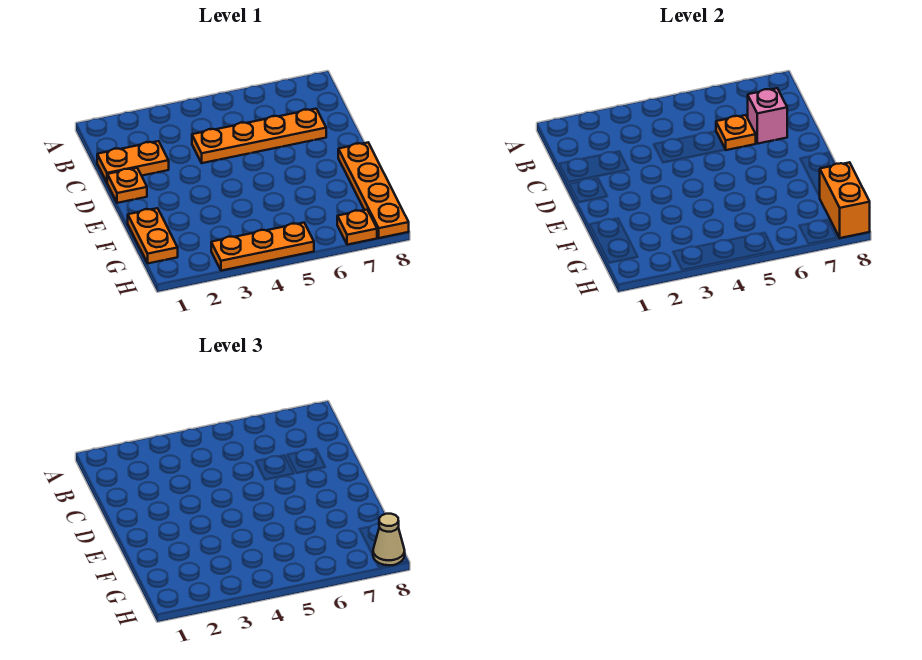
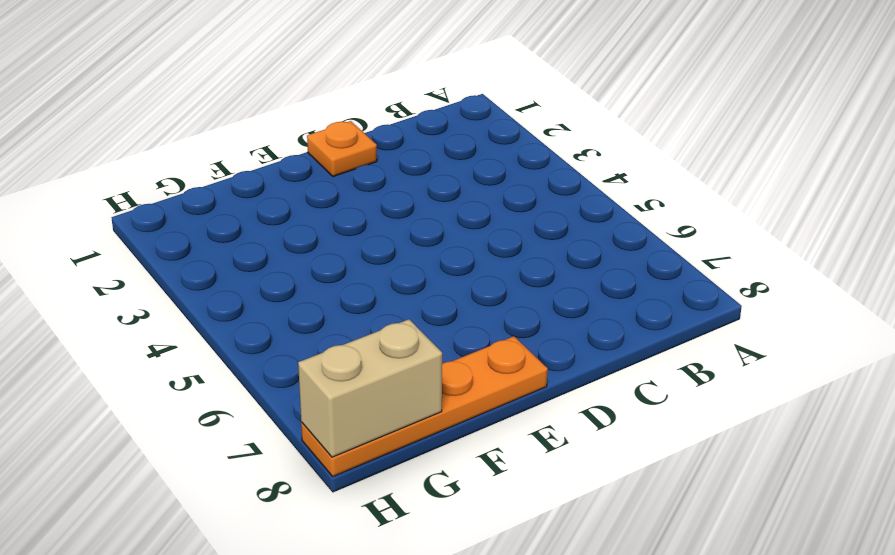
tan 1x2 brick [298,319,442,457] -> orange 1x2 brick [820,162,870,238]
none -> orange 1x2 plate [97,141,169,182]
none -> orange 1x4 plate [192,109,326,163]

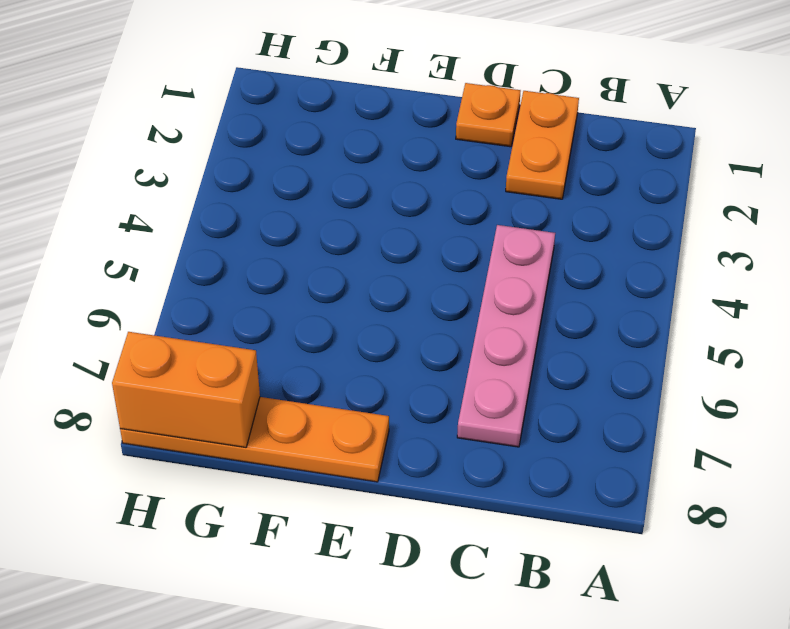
pink 1x4 plate [457,225,555,447] -> orange 1x4 plate [192,109,326,163]
none -> orange 1x2 plate [128,208,178,263]
none -> orange 1x3 plate [211,223,314,271]

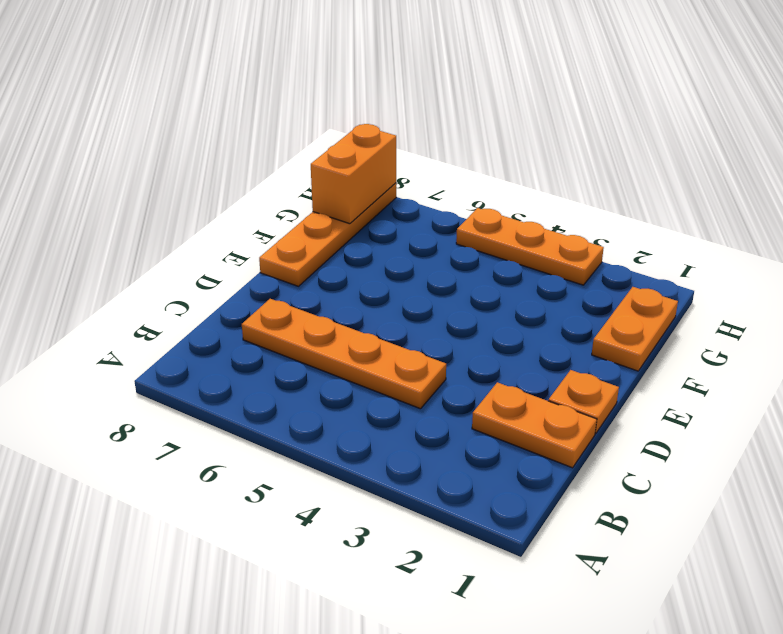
none -> orange 1x1 plate [337,210,377,245]
none -> orange 1x1 plate [716,115,756,150]

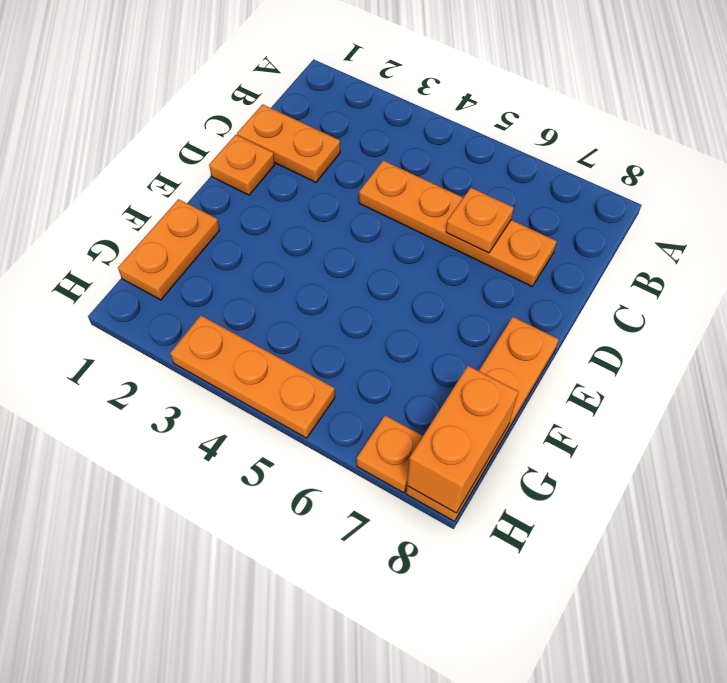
none -> pink 1x1 brick [748,88,787,144]
none -> tan 1x1 cone [373,514,405,565]

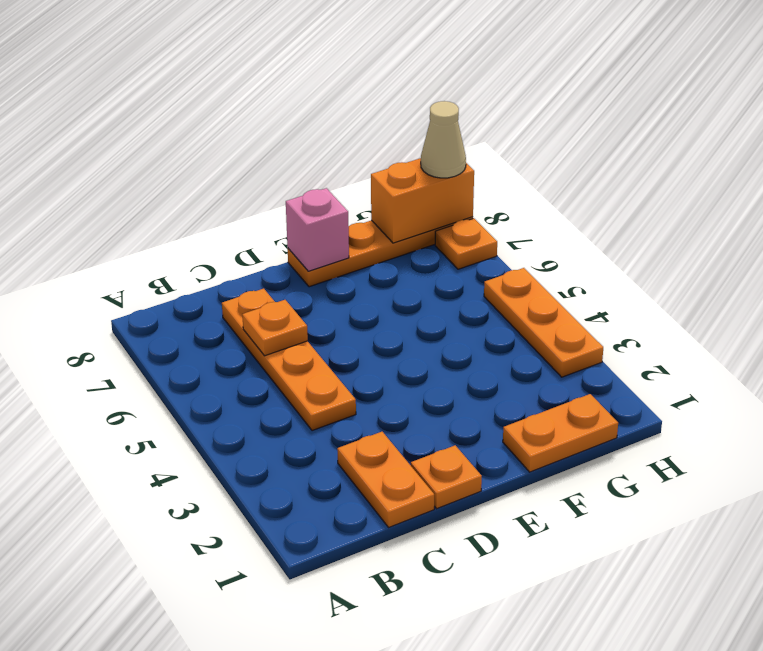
pink 1x1 brick [286,188,349,271] -> pink 1x1 brick moved to [748,88,787,144]

